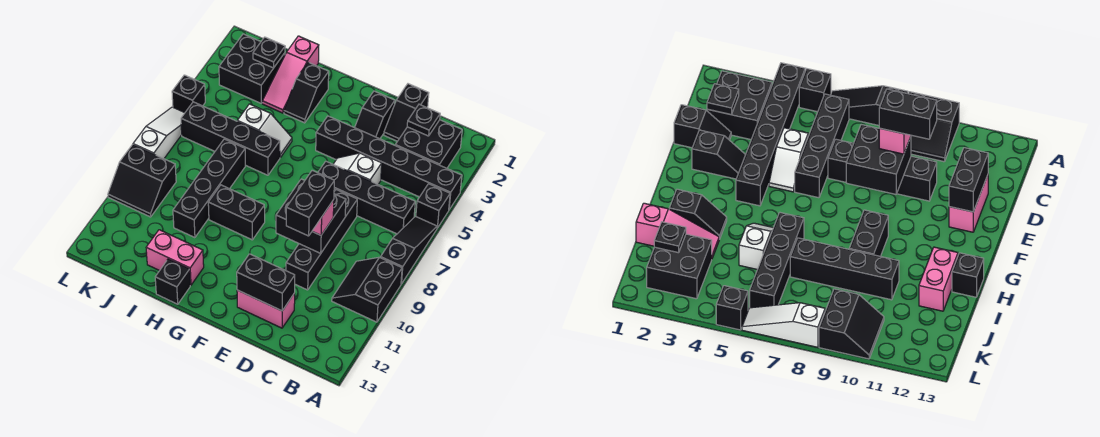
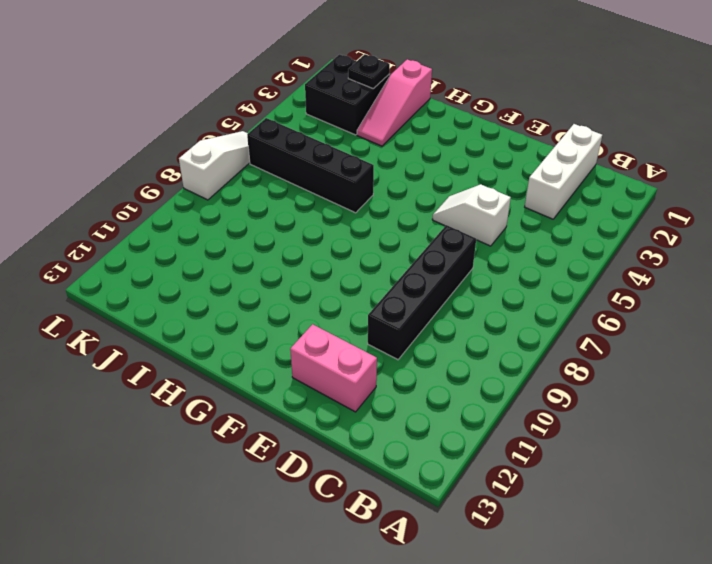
white 1x3 brick [525,124,602,219] -> black 2x2 brick [395,120,462,168]
none -> black 1x6 brick [316,116,462,209]
none -> black 1x1 brick [416,184,450,228]
none -> black 1x3 slope [381,217,437,284]

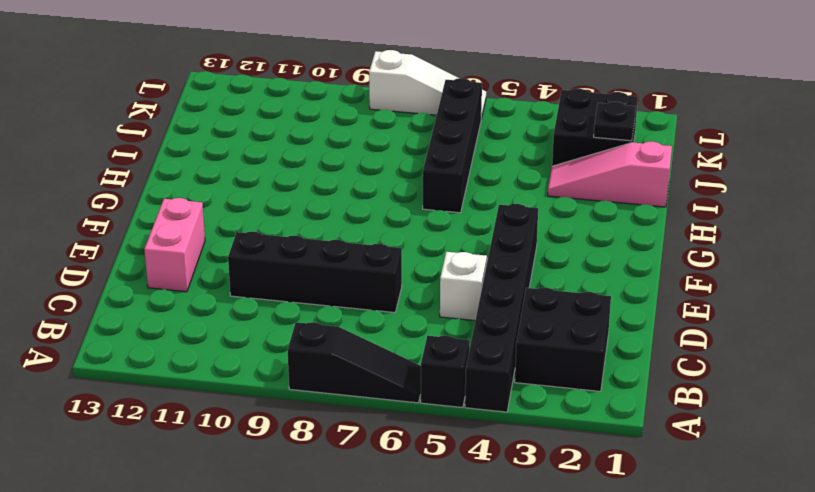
none -> black 2x2 slope [332,257,402,322]
none -> black 1x4 brick [318,161,415,234]
none -> black 1x2 slope [384,84,429,141]

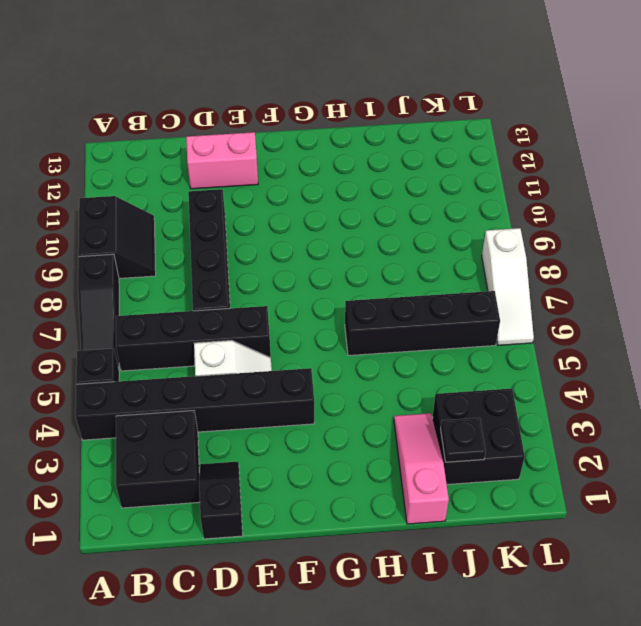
none -> black 1x2 slope [355,91,395,139]
none -> black 1x2 brick [208,185,265,240]
none -> black 1x2 slope [284,62,329,123]

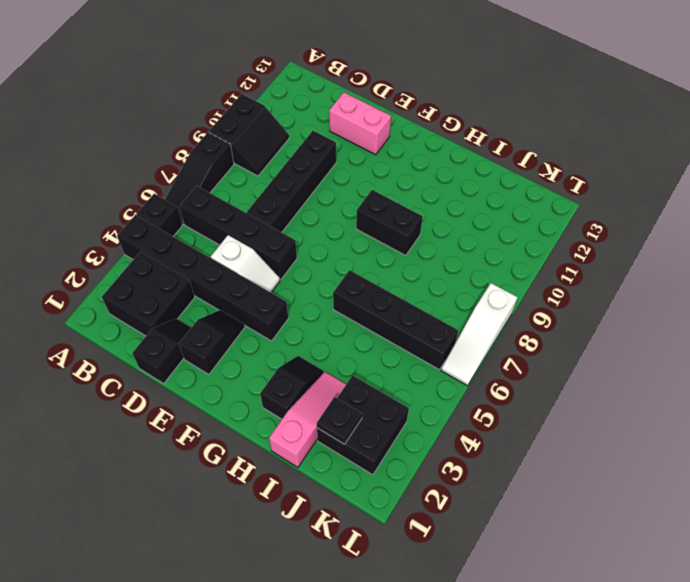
none -> white 1x2 slope [237,104,292,157]
none -> pink 1x2 brick [146,230,204,285]
none -> black 1x1 brick [155,259,190,304]

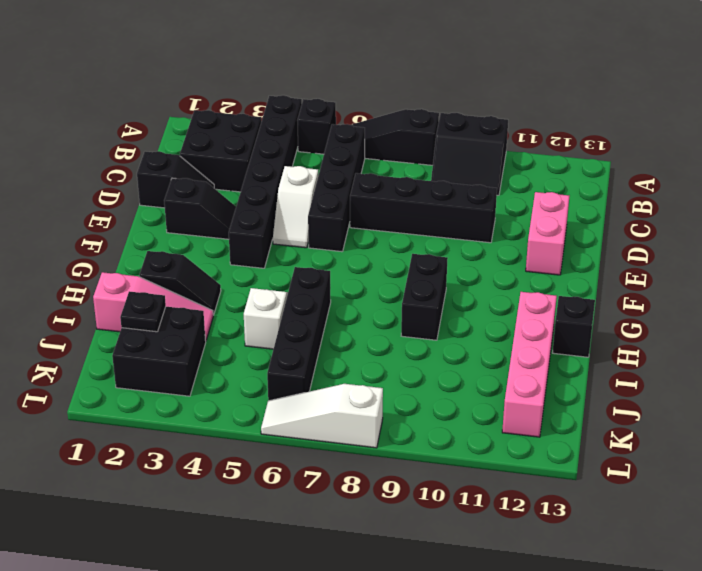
pink 1x4 brick [502,292,557,437] -> pink 1x2 brick [146,230,204,285]
none -> black 1x4 brick [173,139,245,238]
none -> black 2x2 slope [108,145,176,217]
none -> black 1x1 brick [172,75,205,112]

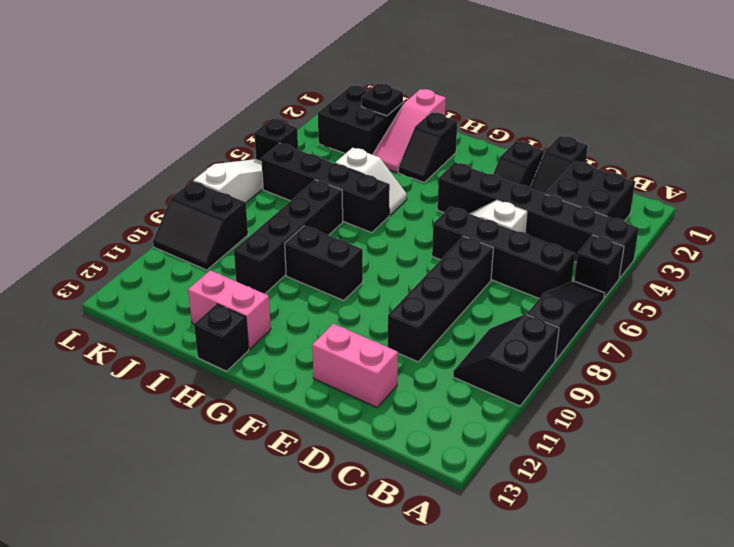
none -> black 1x1 plate [407,104,440,136]
none -> black 2x2 brick [276,179,346,253]
none -> black 1x2 brick [237,254,295,311]

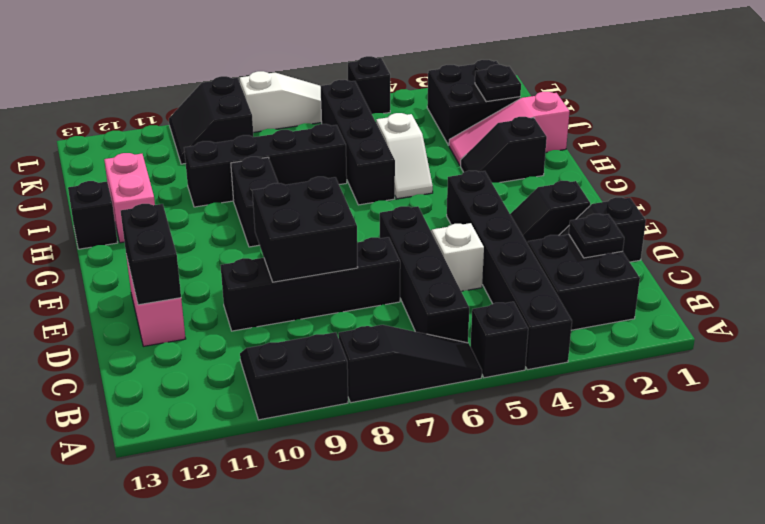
none -> pink 1x1 brick [312,200,334,235]
none -> black 1x2 brick [286,170,334,236]

